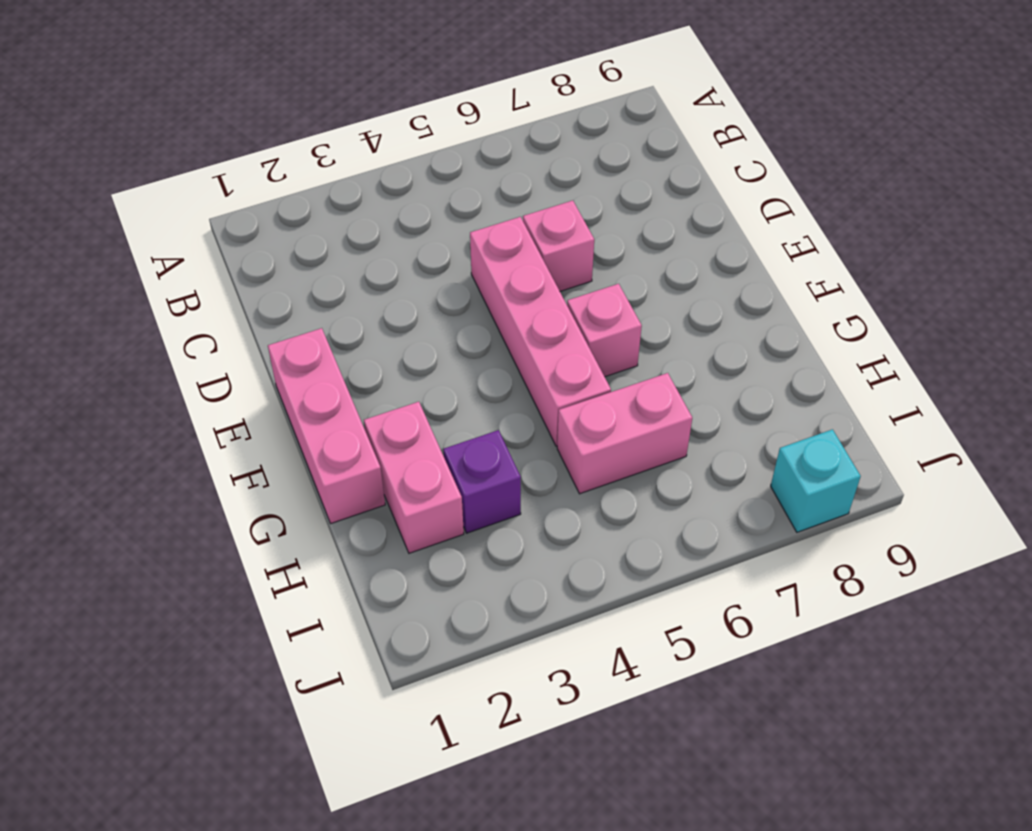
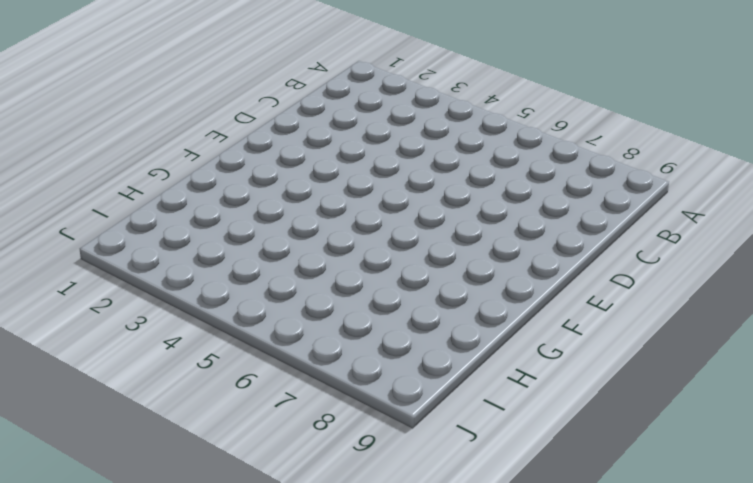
none -> pink 1x4 brick [470,217,611,446]
none -> pink 1x1 brick [523,201,594,291]

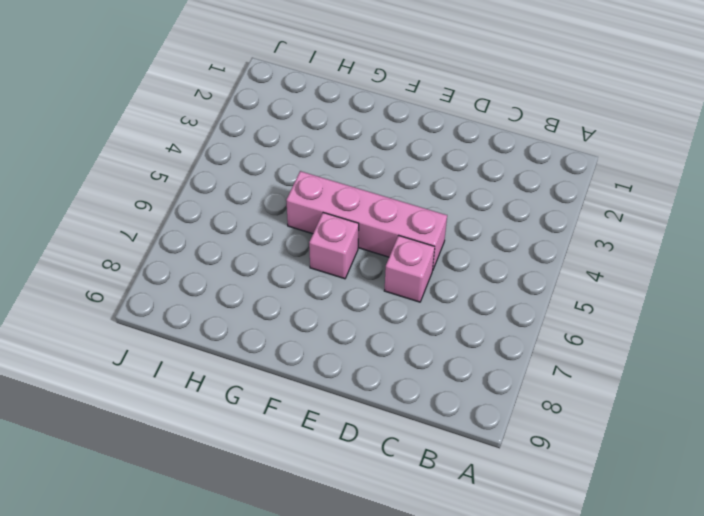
none -> pink 1x3 brick [268,328,385,523]
none -> pink 1x2 brick [364,402,464,553]

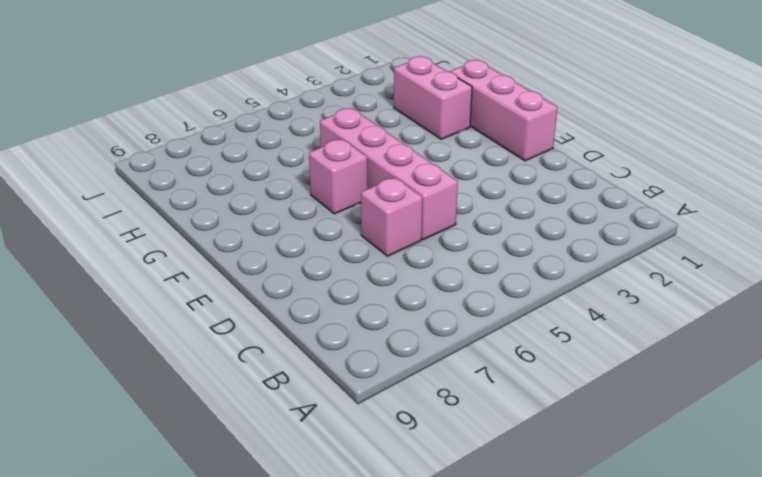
none -> purple 1x1 brick [443,430,521,533]
none -> pink 1x2 brick [557,373,692,494]

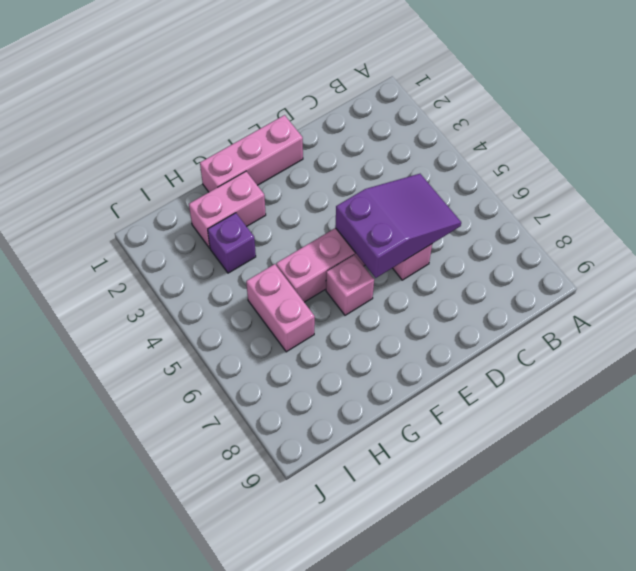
purple 2x3 slope [335,174,461,278] -> none
none -> cyan 1x1 brick [771,429,861,532]

